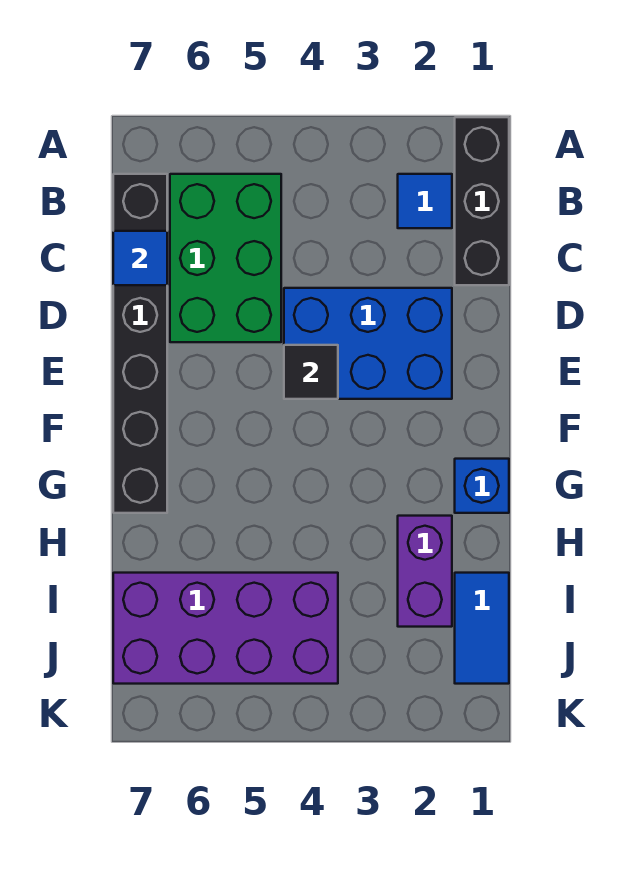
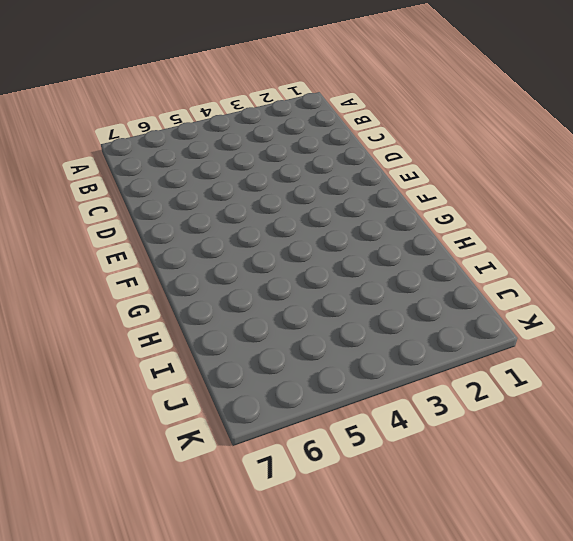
none -> black 1x3 brick [455,117,509,285]
none -> blue 1x1 tile [398,174,452,228]

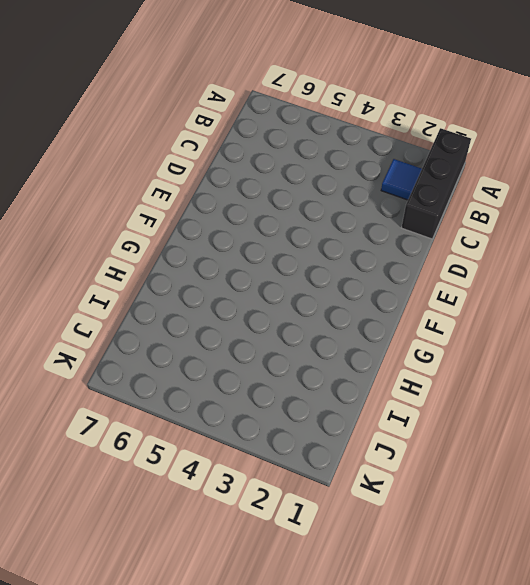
none -> green 2x3 brick [170,174,281,342]
none -> black 1x6 brick [113,174,167,513]

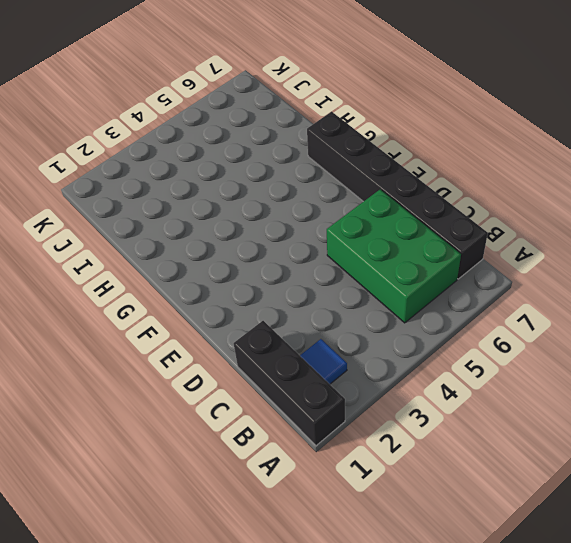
none -> blue 2x3 brick [284,288,452,399]
none -> blue 1x1 brick [455,459,509,513]

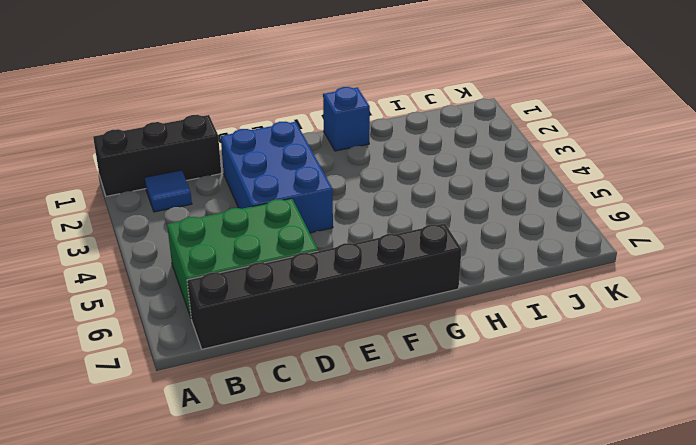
none -> purple 1x2 brick [398,516,452,627]
none -> blue 1x2 tile [455,573,509,684]

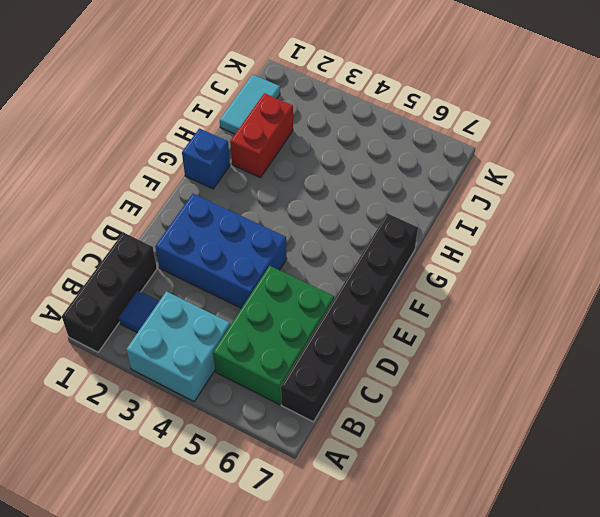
cyan 2x2 brick [126,291,230,401] -> none
red 1x2 brick [230,93,293,178] -> purple 1x2 brick [398,516,452,627]
cyan 1x2 tile [220,74,280,134] -> blue 1x2 tile [455,573,509,684]
none -> purple 2x4 brick [113,573,338,684]
none -> blue 1x1 tile [113,231,167,285]

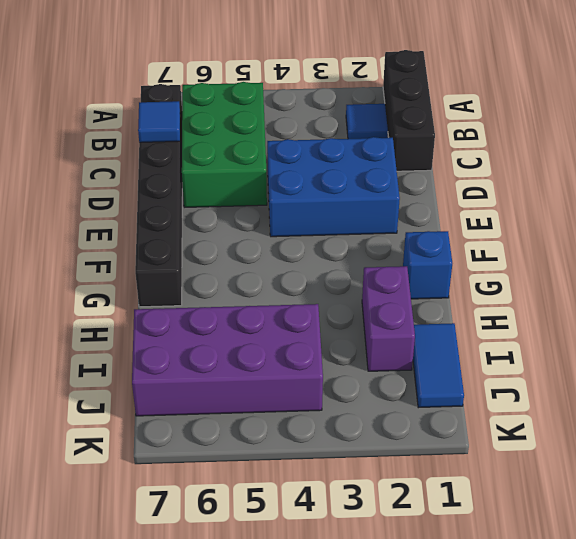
none -> black 1x1 tile [284,345,338,399]

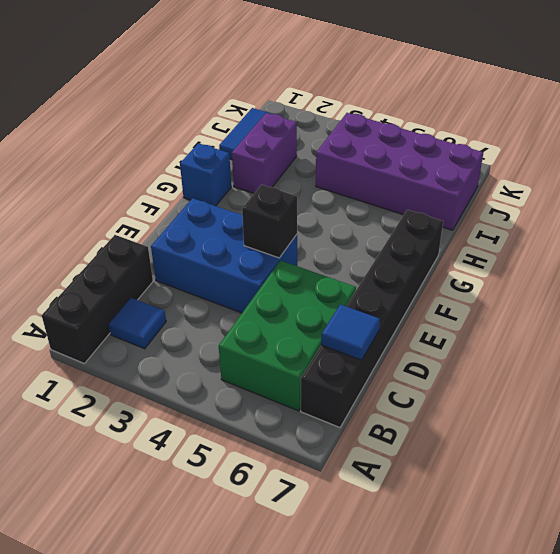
black 1x1 brick [242,185,297,258] -> black 1x1 tile [284,345,338,399]

